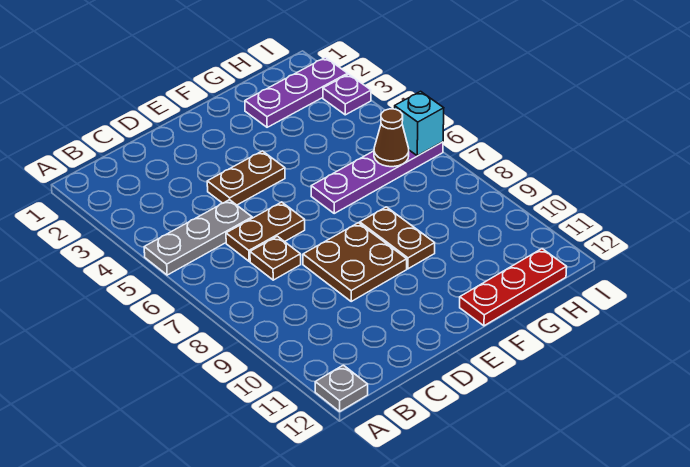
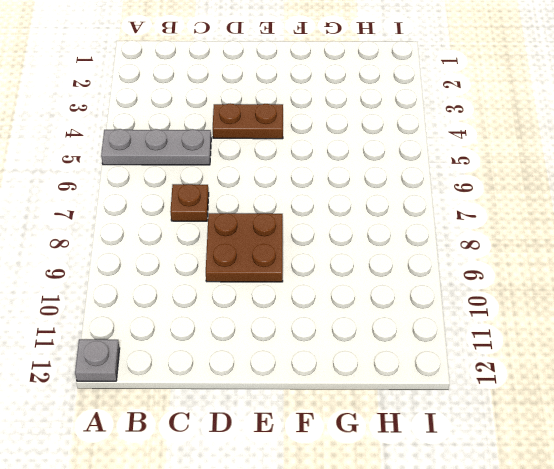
none -> brown 1x2 plate [226,202,305,261]
none -> purple 1x4 plate [311,142,443,213]
none -> brown 1x2 plate [360,207,435,269]

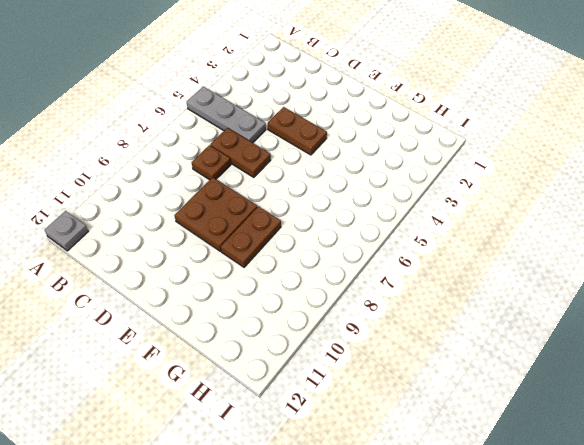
none -> purple 1x4 plate [311,142,443,213]
none -> red 1x3 plate [460,249,567,326]
none -> purple 1x3 plate [245,57,348,127]

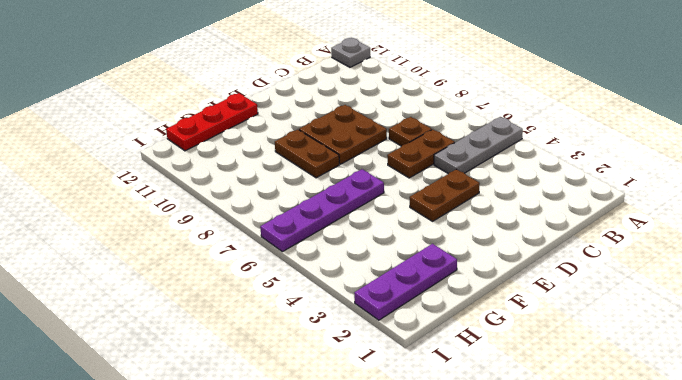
none -> purple 1x1 plate [323,74,371,115]
none -> brown 1x1 cone [374,109,409,167]
none -> cyan 1x1 brick [395,91,444,156]

